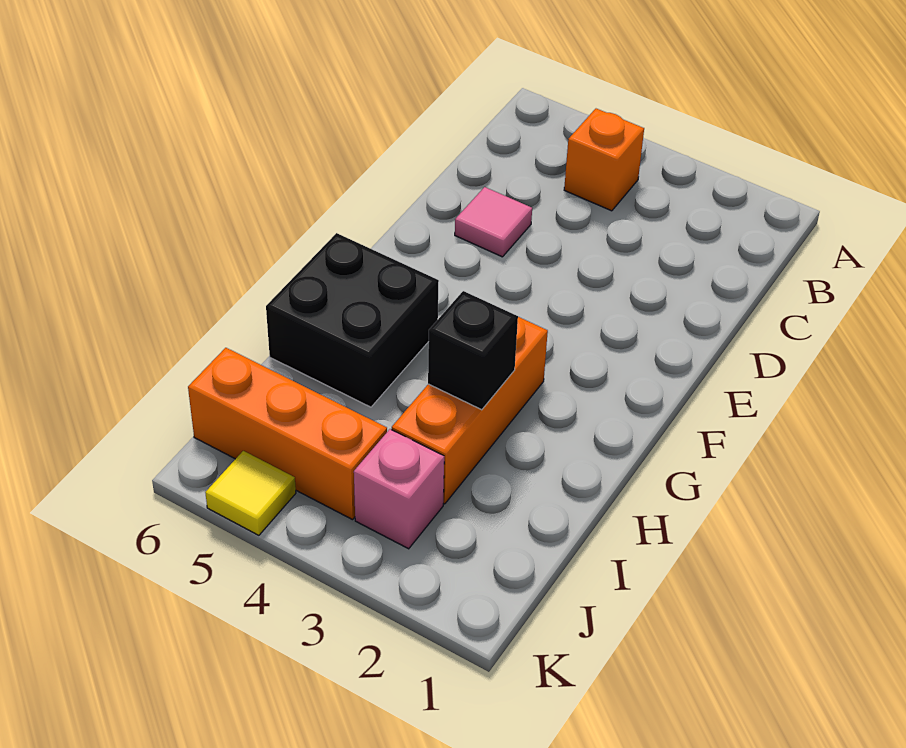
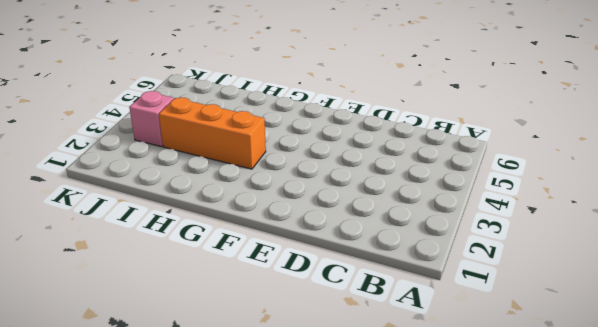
none -> orange 1x1 brick [564,109,644,211]
none -> pink 1x1 tile [455,187,532,257]

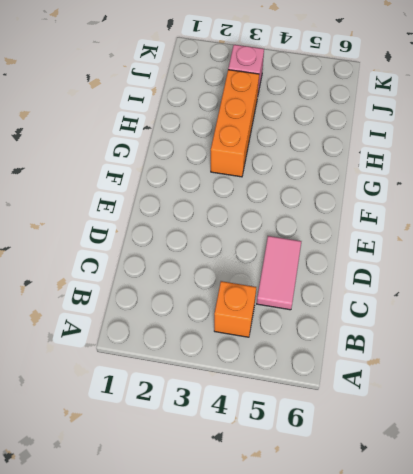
pink 1x2 tile [257,236,301,310] -> pink 1x1 tile [455,187,532,257]
none -> black 2x2 brick [266,233,439,407]
none -> orange 1x3 brick [188,348,387,520]

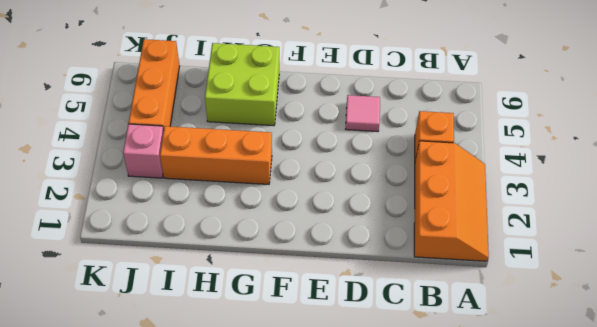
orange 2x3 slope [414,141,489,261] -> none
lime 2x2 brick [205,43,279,126] -> black 2x2 brick [266,233,439,407]
none -> yellow 1x1 tile [205,451,296,535]
none -> black 1x1 brick [428,291,518,410]

